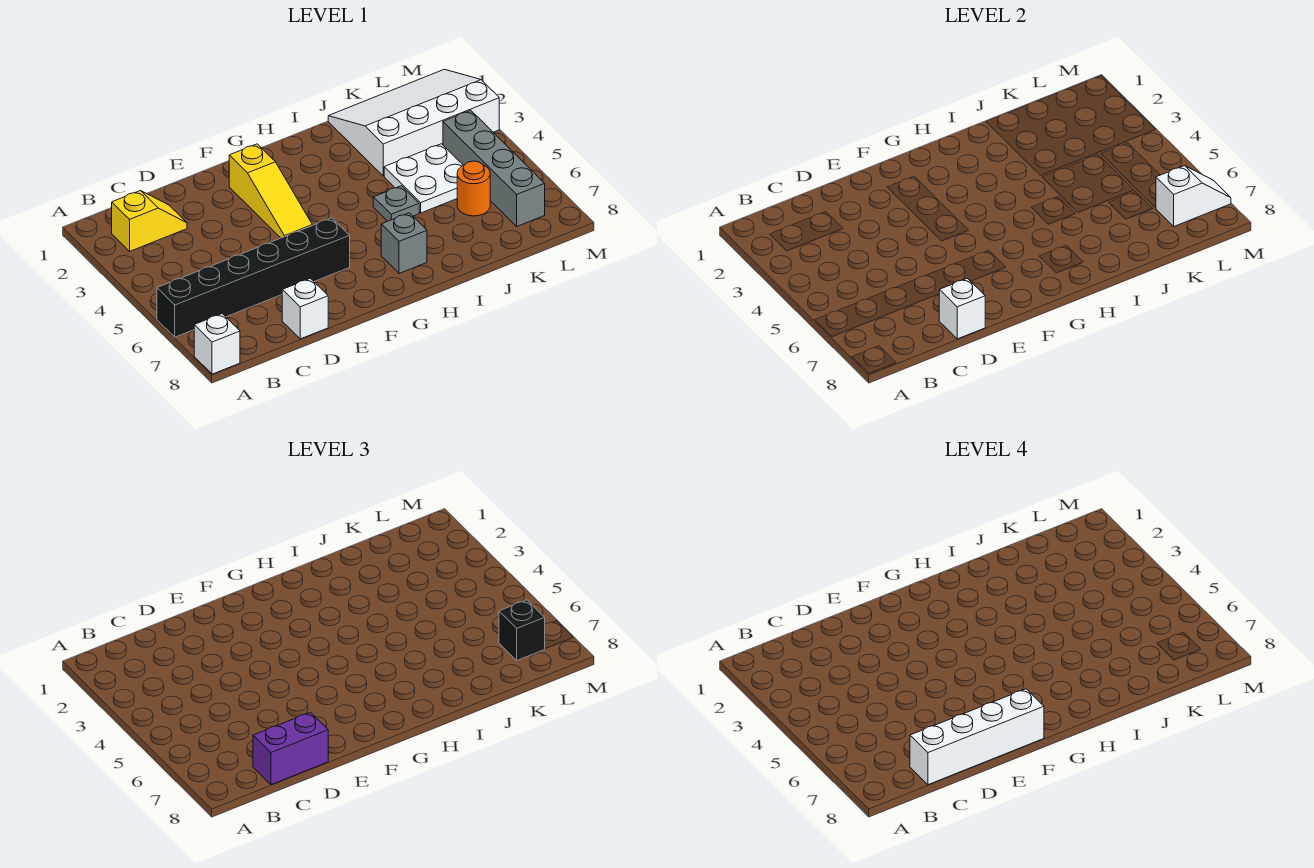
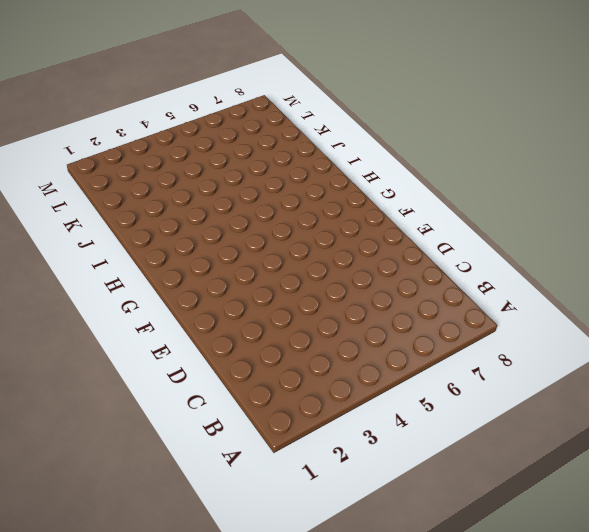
none -> black 1x6 brick [157,218,350,337]
none -> white 1x1 brick [194,314,240,374]
none -> yellow 1x2 slope [112,191,187,251]

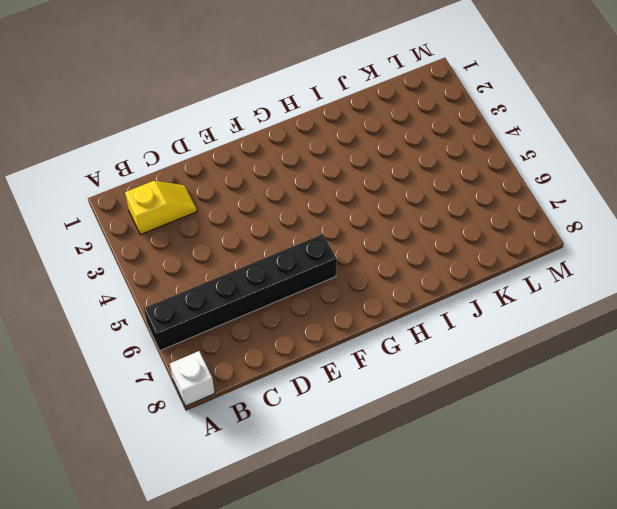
none -> white 1x1 brick [282,278,328,339]
none -> yellow 1x3 slope [229,144,312,238]
none -> grey 1x1 brick [381,213,427,274]

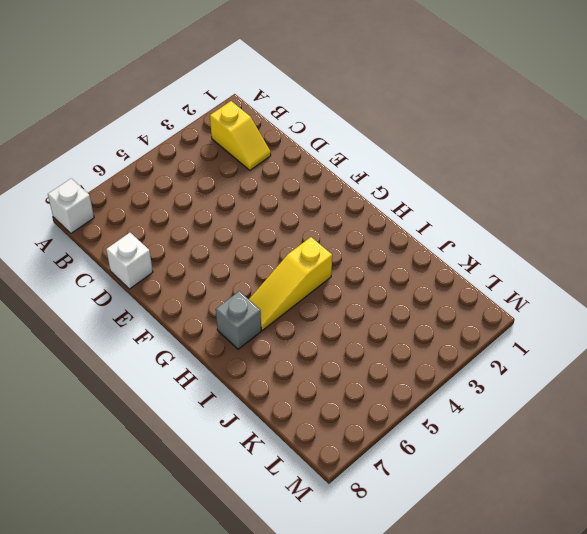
yellow 1x3 slope [249,237,332,330] -> yellow 1x3 slope moved to [229,144,312,238]
none -> black 1x6 brick [157,218,350,337]
none -> grey 1x1 plate [373,186,419,221]
none -> white 3x4 slope [328,69,499,176]

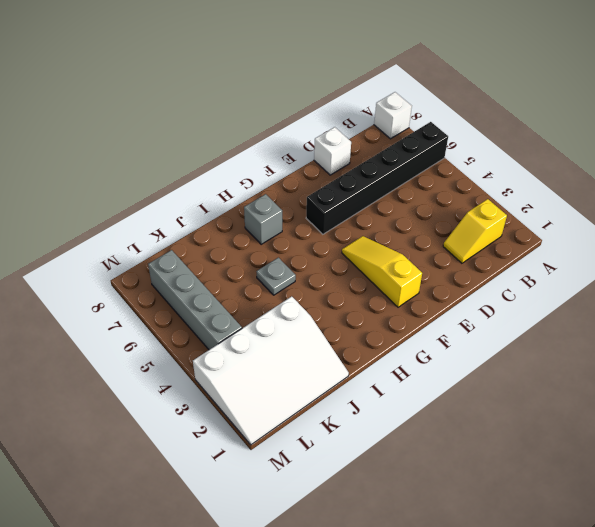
none -> white 2x2 plate [384,144,463,213]
none -> orange 1x1 round brick [457,161,490,216]
none -> white 1x1 brick [939,278,985,339]

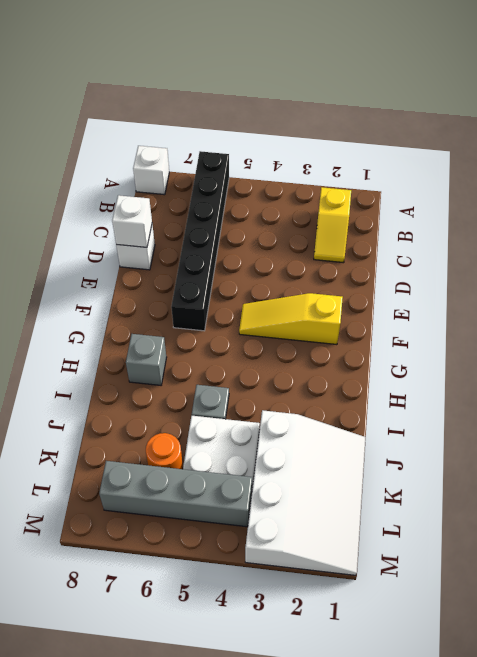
none -> white 1x2 slope [1156,166,1231,226]
none -> purple 1x2 brick [253,712,328,785]
none -> black 1x1 brick [499,600,545,660]

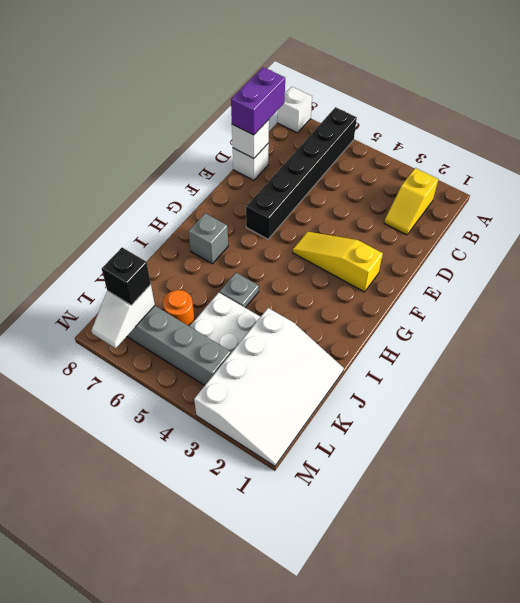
none -> white 1x4 brick [910,689,1044,785]

